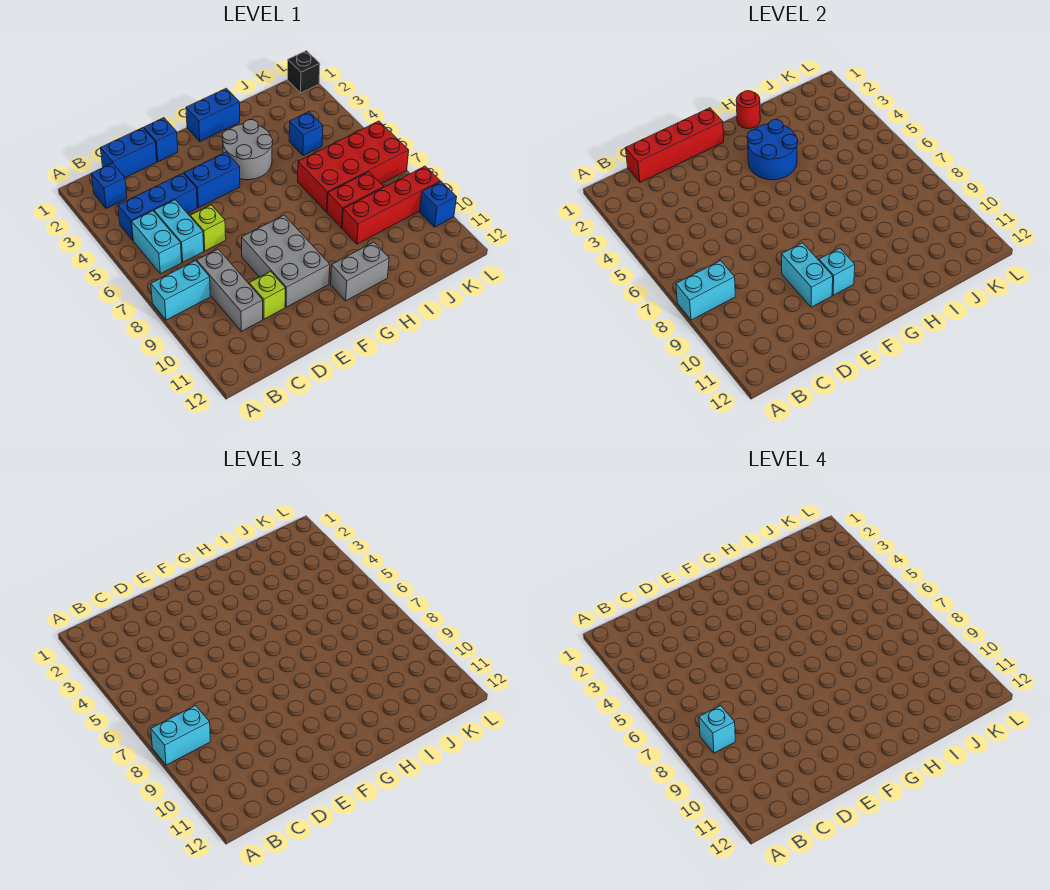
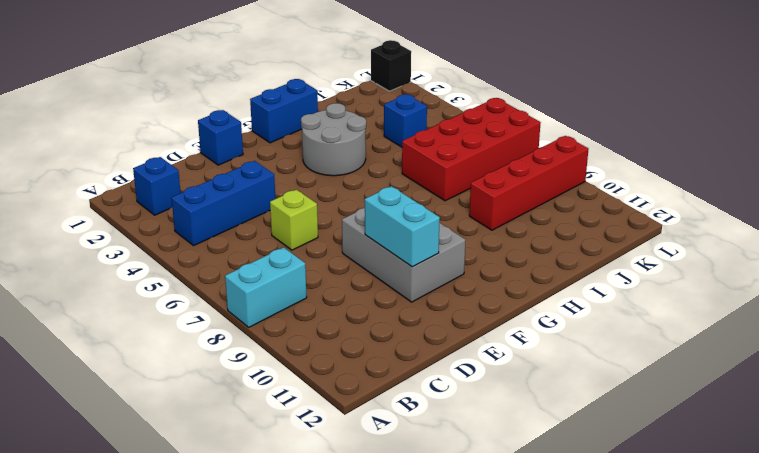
none -> cyan 1x2 brick [132,211,182,274]
none -> blue 1x2 brick [101,128,157,178]
none -> cyan 1x2 brick [154,200,204,262]

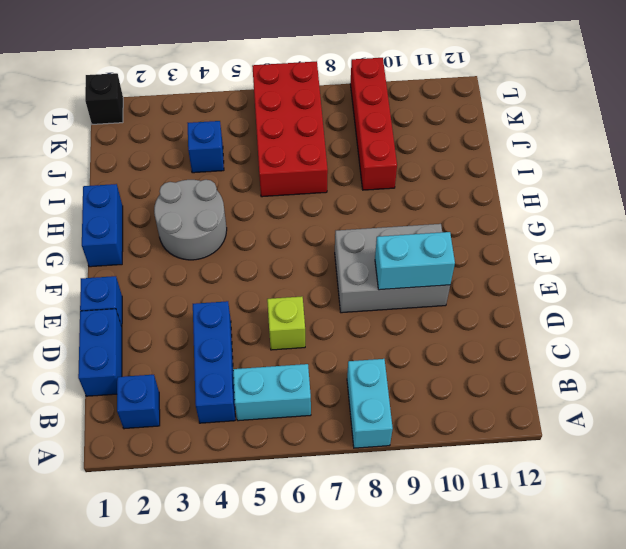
none -> cyan 1x2 brick [154,200,204,262]
none -> grey 1x3 brick [197,249,263,331]
none -> lime 1x1 brick [249,271,285,319]

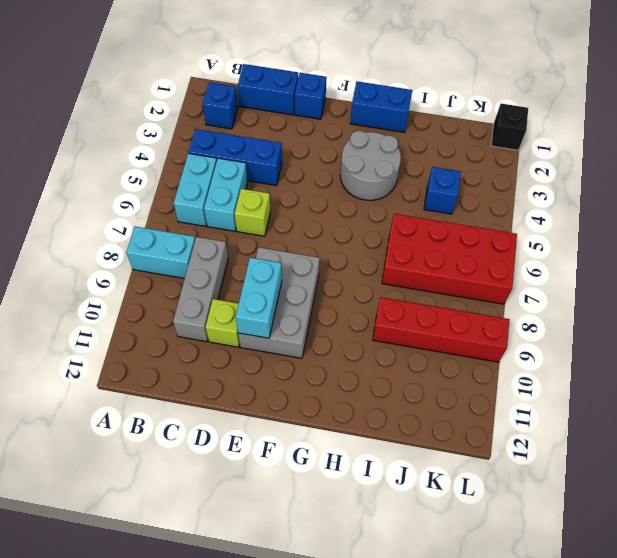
none -> blue 1x2 brick [184,152,240,208]
none -> grey 1x2 brick [331,242,389,301]
none -> red 1x2 brick [327,172,383,228]

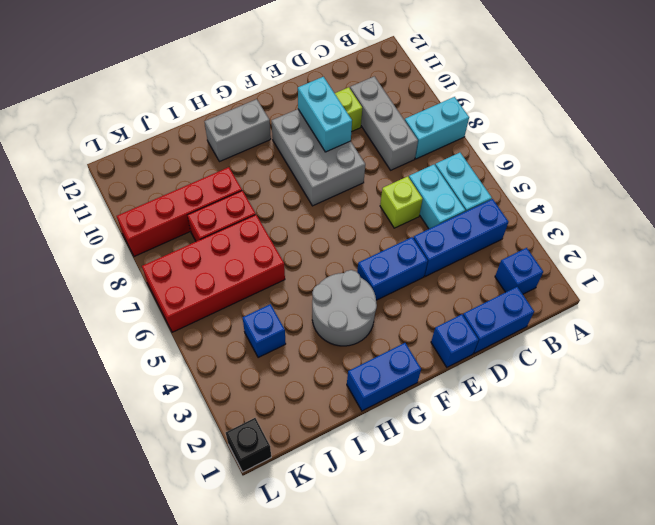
none -> blue 1x1 brick [420,182,457,227]
none -> cyan 1x2 brick [676,261,735,320]
none -> red 1x4 brick [626,108,724,182]

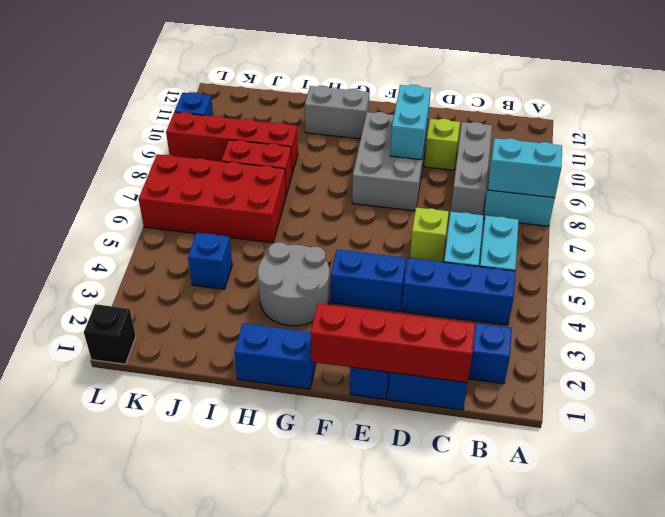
none -> cyan 1x1 brick [819,248,855,295]
none -> blue 2x2 round brick [747,120,798,180]
none -> red 1x1 round brick [736,91,760,129]

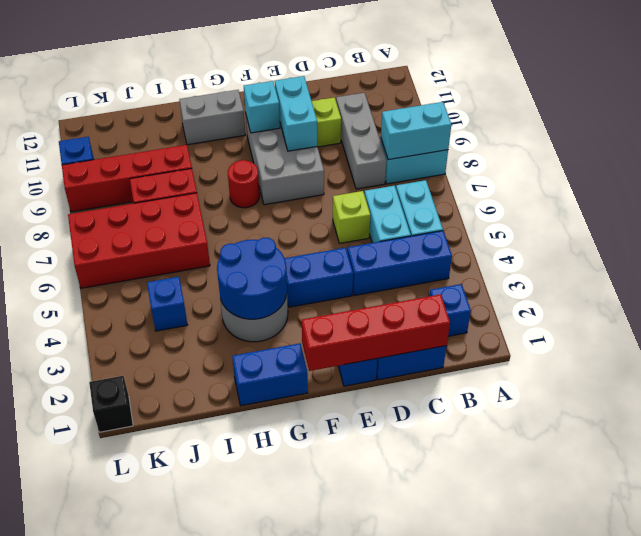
red 1x1 round brick [228,160,260,208] -> red 1x1 round brick moved to [736,91,760,129]
none -> cyan 1x2 brick [151,706,210,765]
none -> cyan 1x1 brick [699,706,735,753]

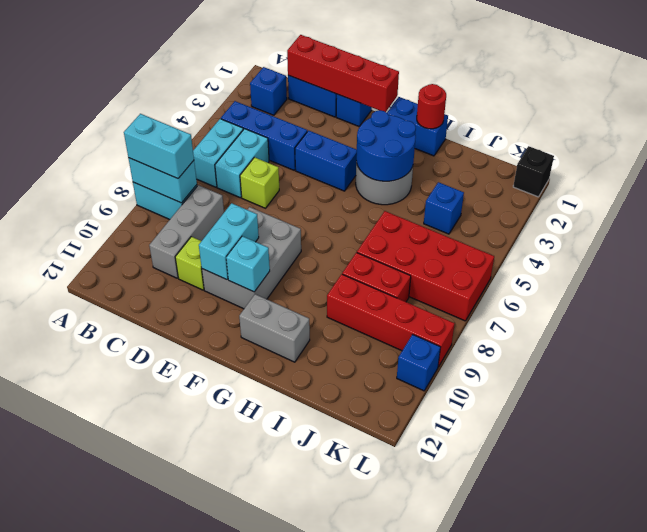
none -> cyan 1x1 brick [699,706,735,753]

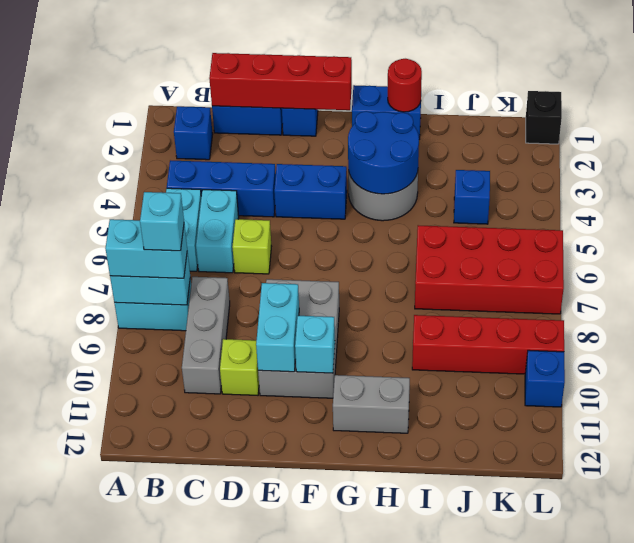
none -> red 1x2 brick [327,172,383,228]

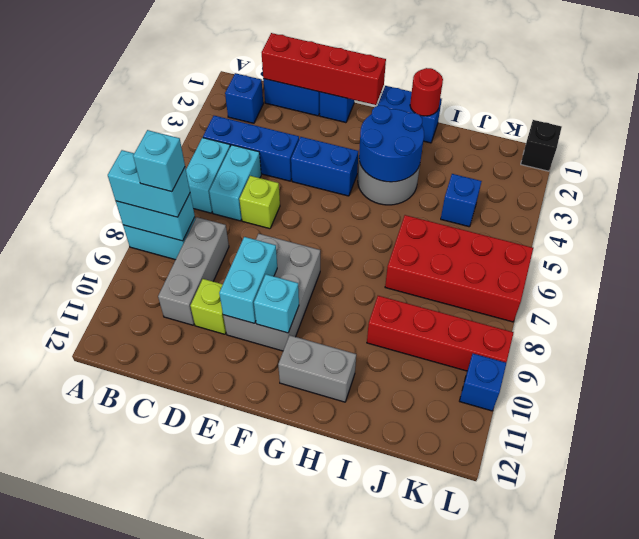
none -> red 1x2 brick [327,172,383,228]

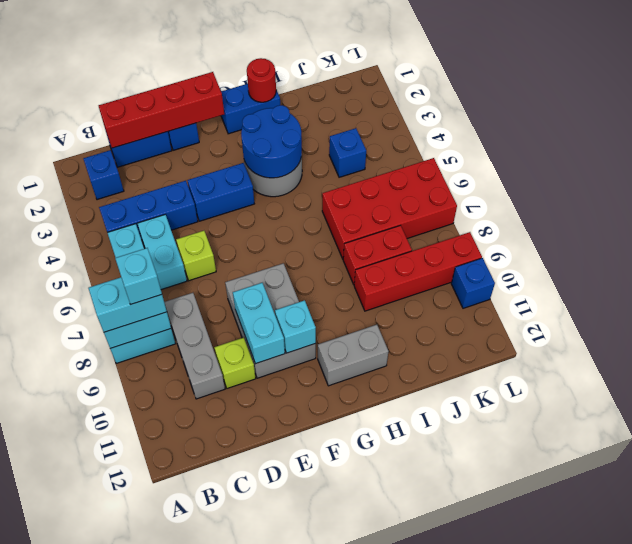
none -> black 1x1 brick [288,51,320,93]

